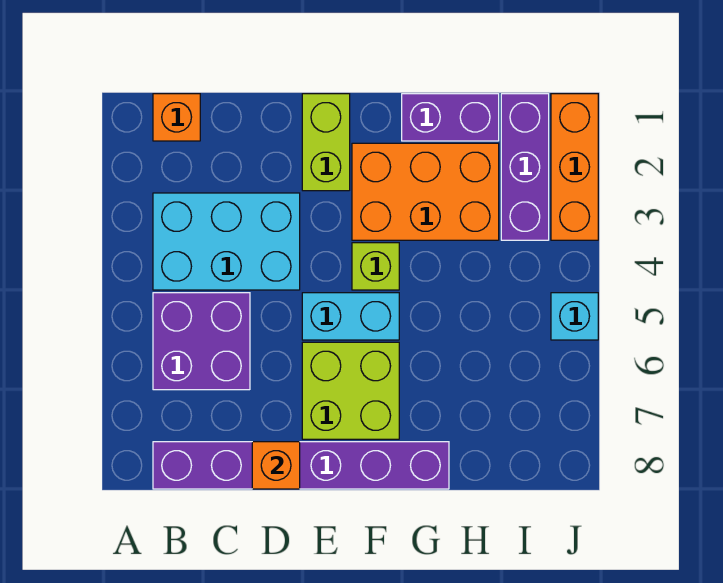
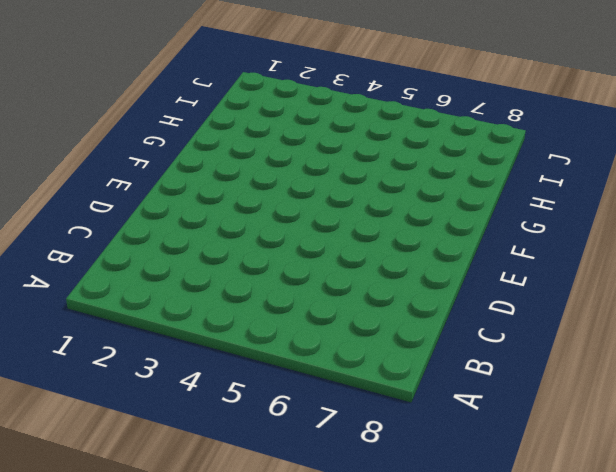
none -> orange 1x1 brick [153,94,200,141]
none -> cyan 2x3 brick [153,193,300,290]
none -> purple 2x2 brick [153,293,250,390]

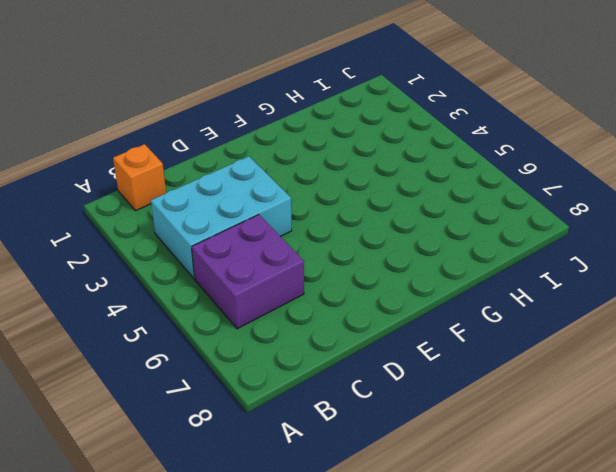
none -> purple 1x6 brick [153,442,449,489]
none -> lime 1x2 brick [302,94,350,191]
none -> cyan 1x2 brick [302,293,399,340]

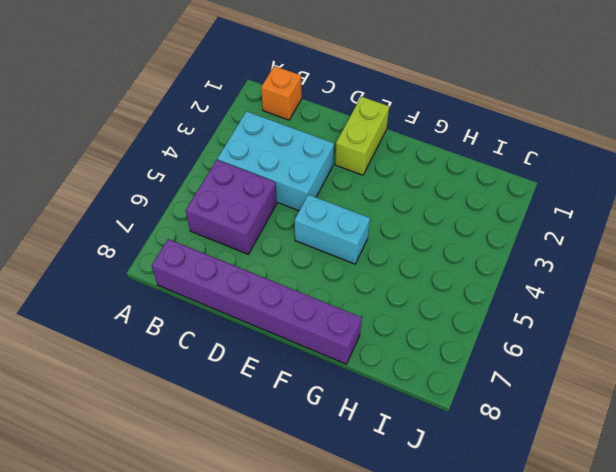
none -> lime 2x2 brick [302,342,399,439]
none -> orange 2x3 brick [352,143,499,240]
none -> lime 1x1 brick [352,243,399,290]

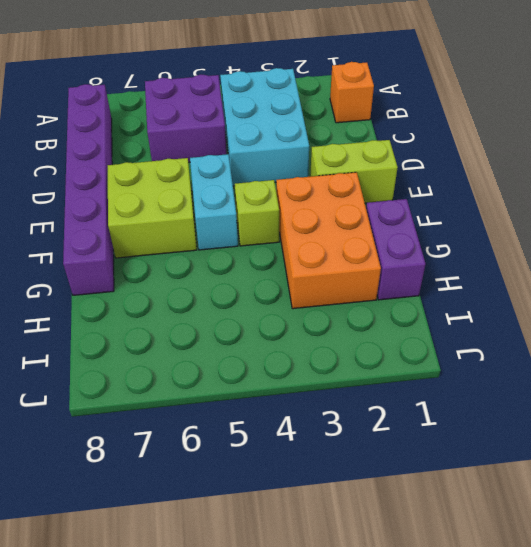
none -> purple 1x3 brick [501,94,549,240]
none -> orange 1x3 brick [551,94,598,240]
none -> cyan 1x1 brick [551,293,598,340]

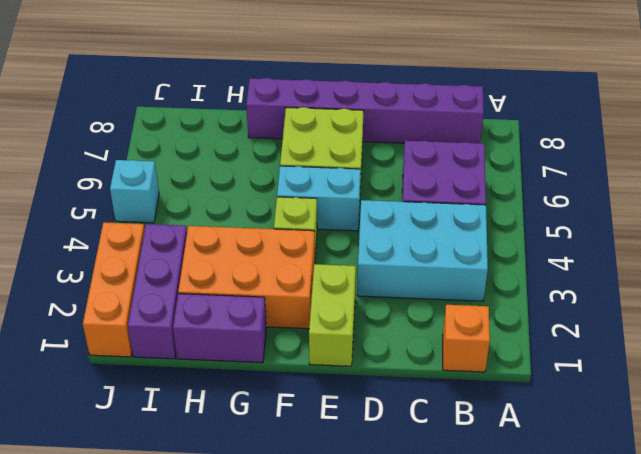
none -> orange 1x1 brick [252,442,300,489]

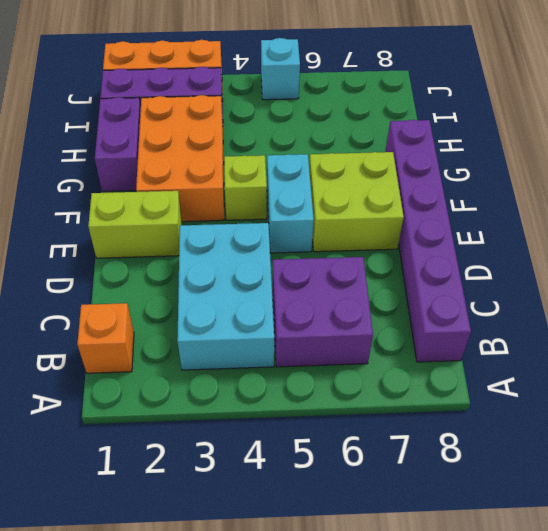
none -> orange 1x1 brick [252,442,300,489]

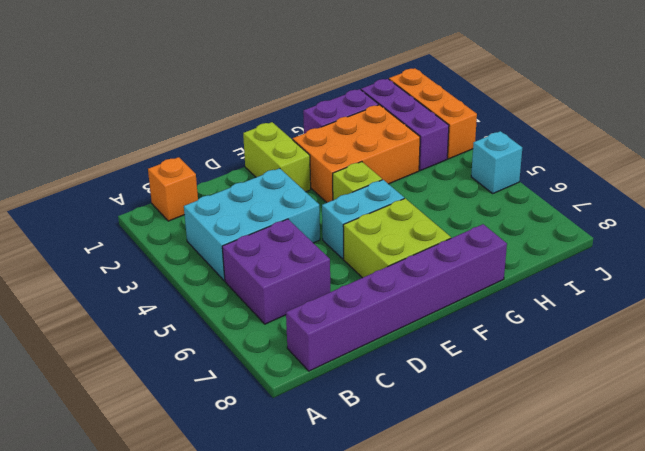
none -> orange 1x1 brick [252,442,300,489]

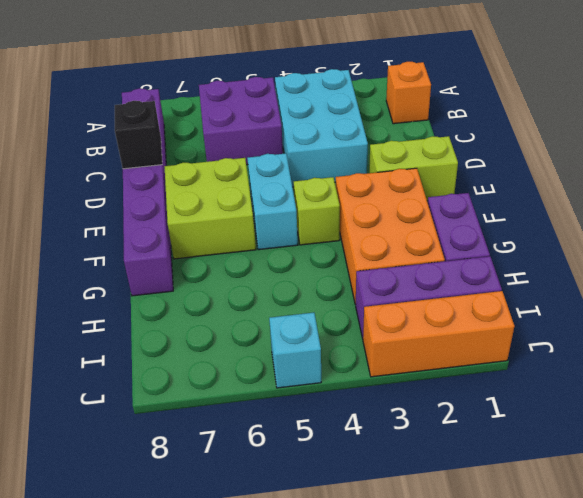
black 1x1 brick [115,101,162,169] -> orange 1x1 brick [252,442,300,489]

